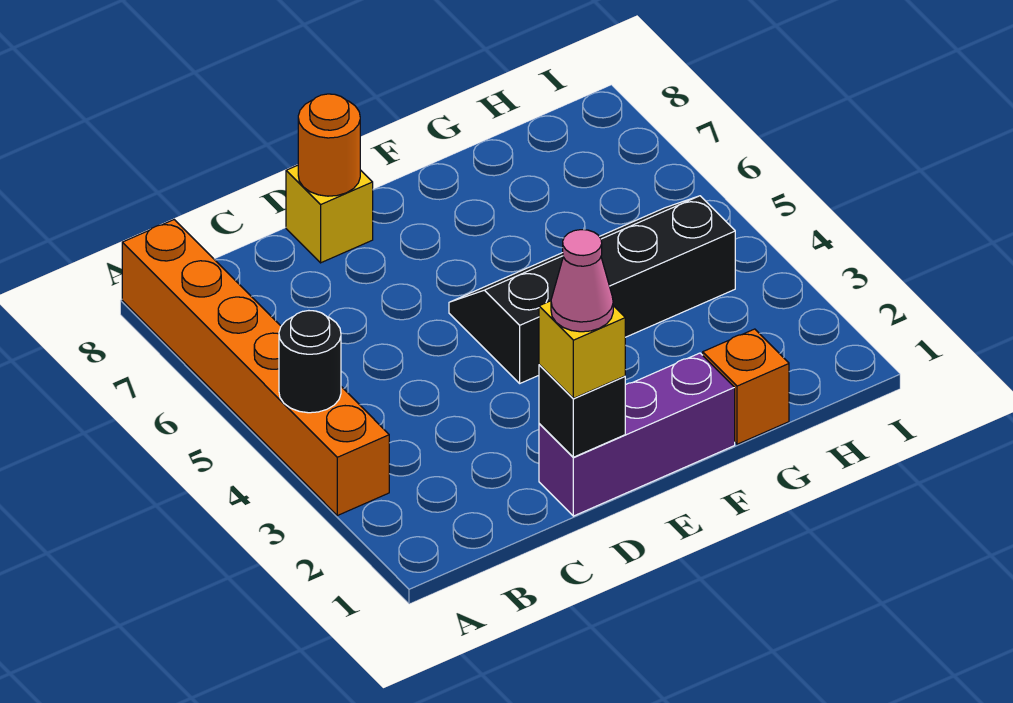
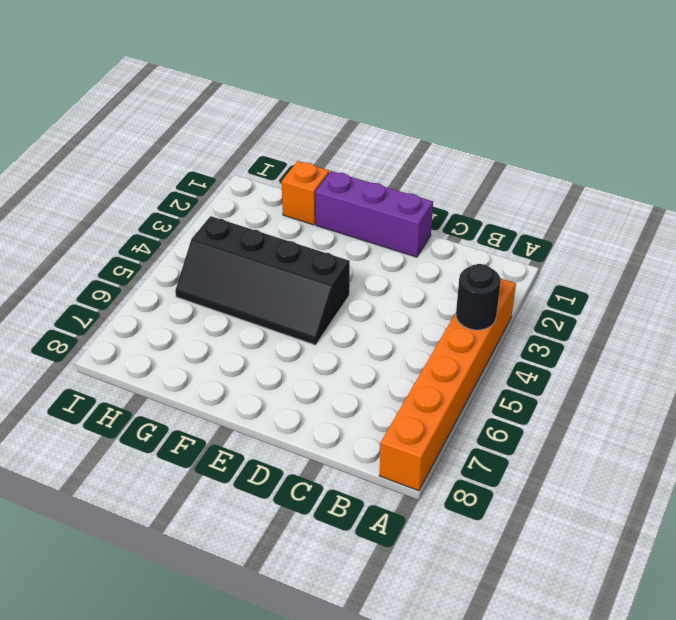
none -> yellow 1x1 brick [286,165,373,263]
none -> black 1x1 brick [539,365,625,457]

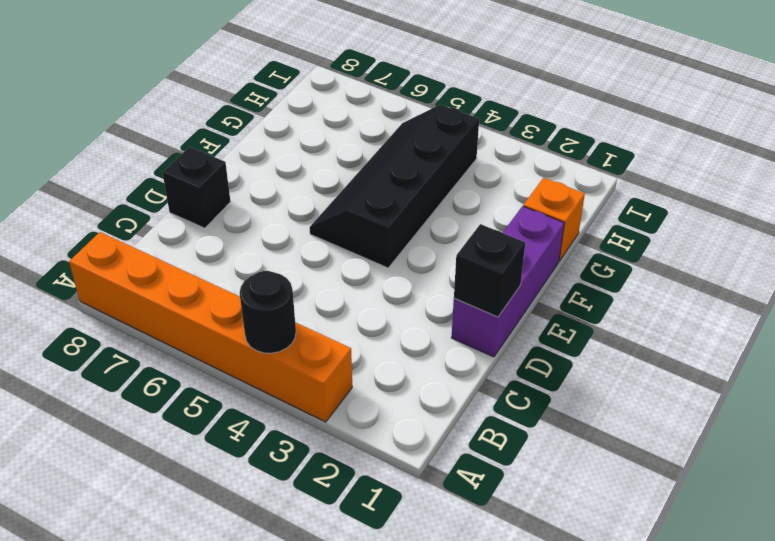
black 1x1 brick [163,147,231,228] -> yellow 1x1 brick [286,165,373,263]
none -> orange 1x1 round brick [298,94,360,196]
none -> yellow 1x1 brick [539,301,625,398]

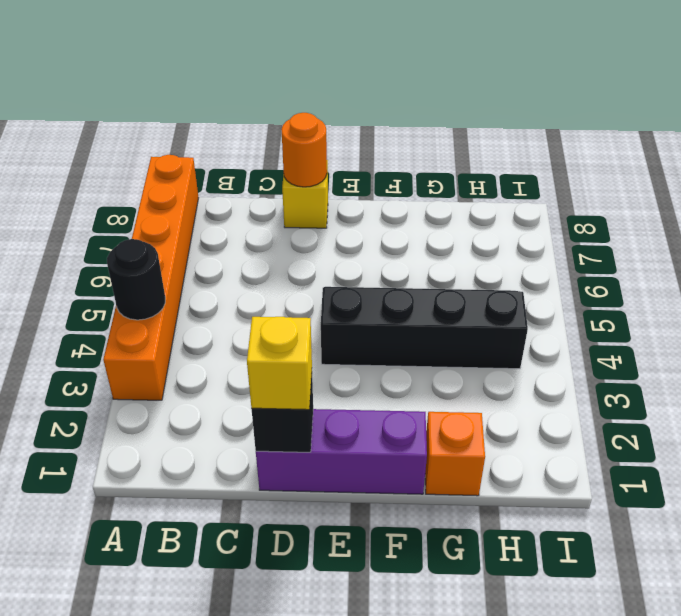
none -> pink 1x1 cone [551,230,613,332]

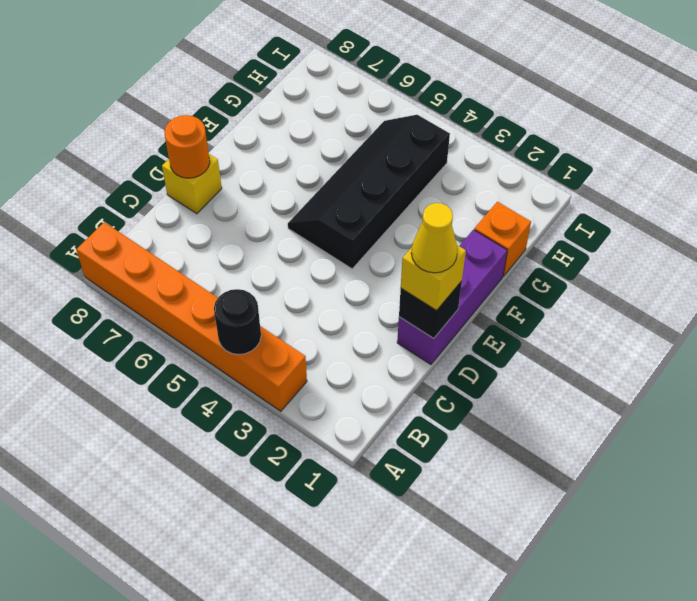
yellow 1x1 cone [411,203,458,273] -> pink 1x1 cone [551,230,613,332]

